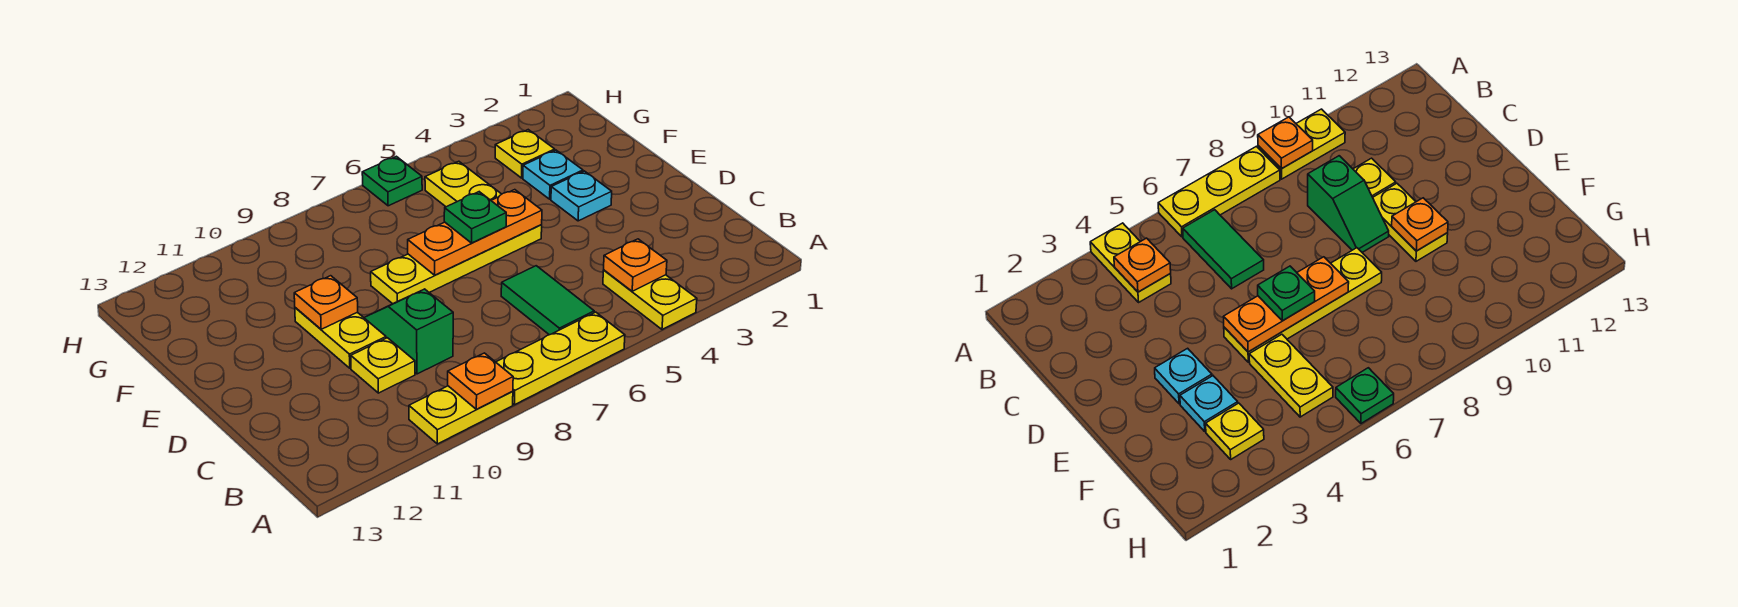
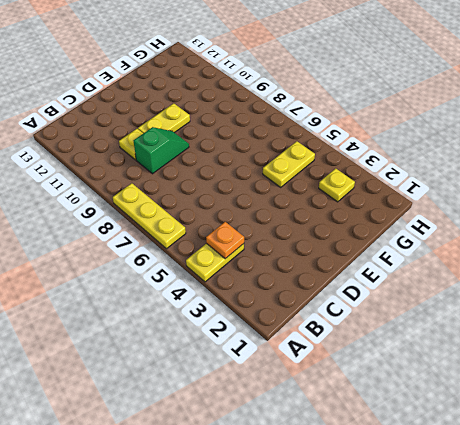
none -> yellow 1x2 plate [409,386,513,444]
none -> green 1x2 tile [501,266,594,335]
none -> cyan 1x1 plate [551,171,612,221]

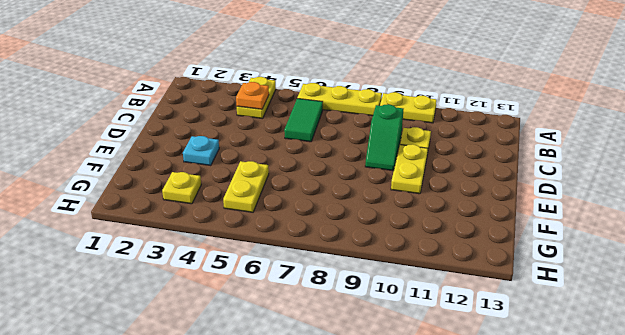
none -> yellow 1x4 plate [371,225,542,304]
none -> cyan 1x1 plate [523,150,583,199]
none -> green 1x1 plate [362,156,422,206]

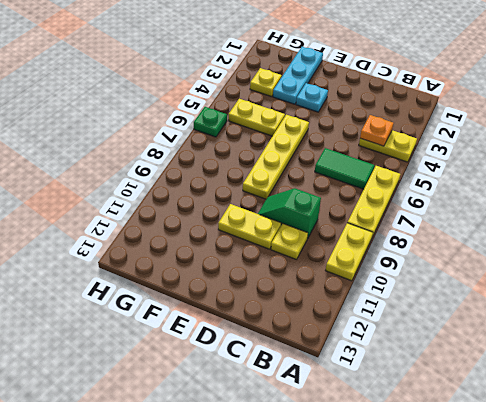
cyan 1x3 plate [273,47,323,104] -> cyan 1x1 plate [523,150,583,199]
none -> orange 1x1 plate [448,353,513,409]
none -> orange 1x3 plate [408,190,542,275]
none -> orange 1x1 plate [294,276,358,329]

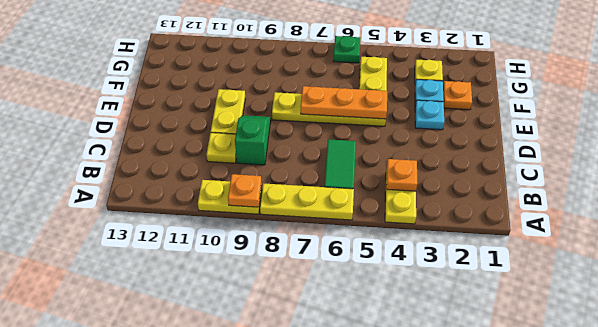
orange 1x1 plate [443,81,472,110] -> orange 1x1 plate moved to [294,276,358,329]
none -> green 1x1 plate [444,192,506,243]

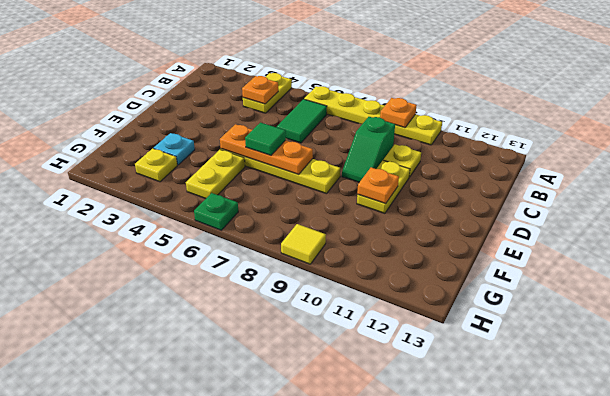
green 1x1 tile [245,123,286,155] -> green 1x1 plate [444,192,506,243]
yellow 1x1 tile [281,224,326,264] -> none
none -> cyan 1x1 plate [551,171,612,221]

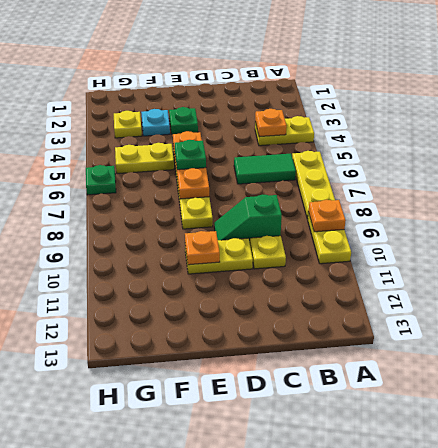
green 1x1 plate [169,107,198,134] -> cyan 1x1 plate [551,171,612,221]

